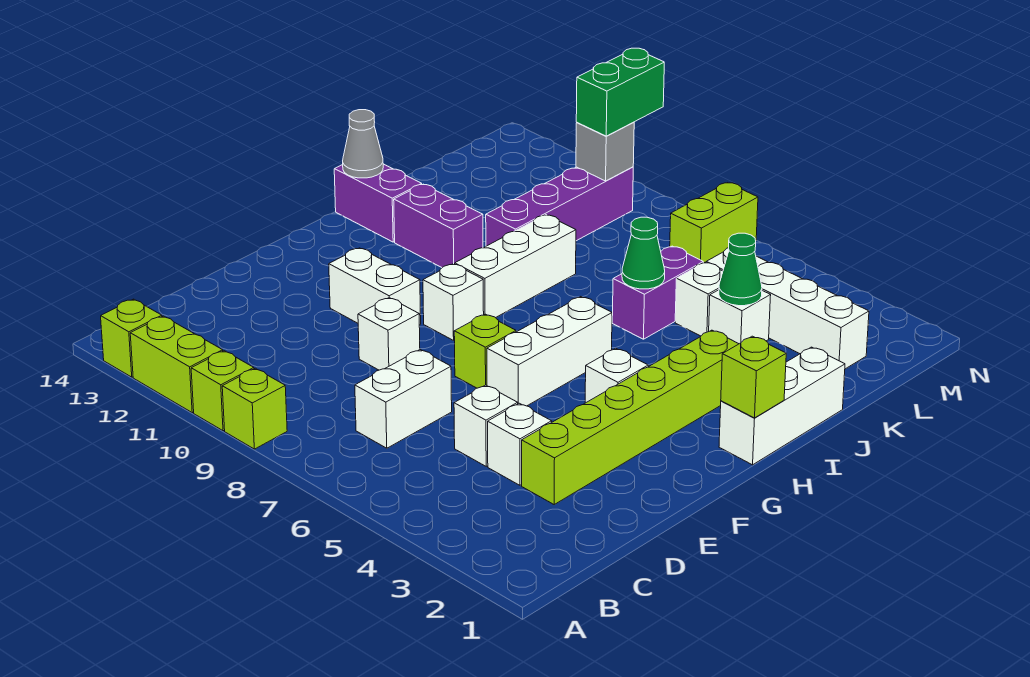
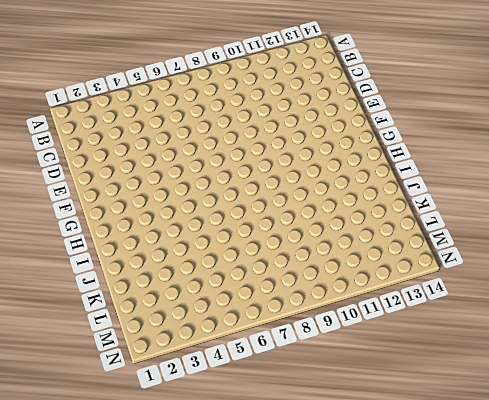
none -> lime 1x1 brick [222,368,287,449]
none -> lime 1x1 brick [191,351,254,431]
none -> lime 1x2 brick [130,316,223,413]
none -> lime 1x1 brick [101,299,162,377]

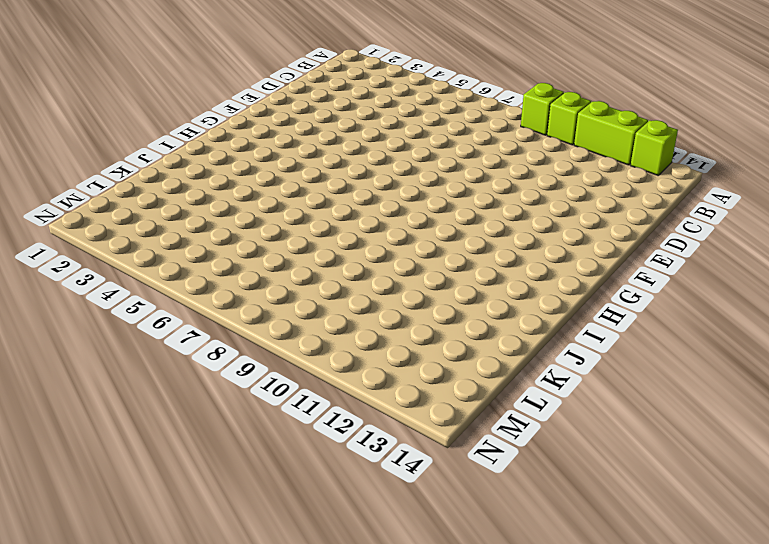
none -> white 1x2 brick [355,350,452,448]
none -> lime 1x6 brick [522,330,738,504]
none -> white 1x1 brick [488,403,552,485]
none -> white 1x1 brick [454,385,518,466]

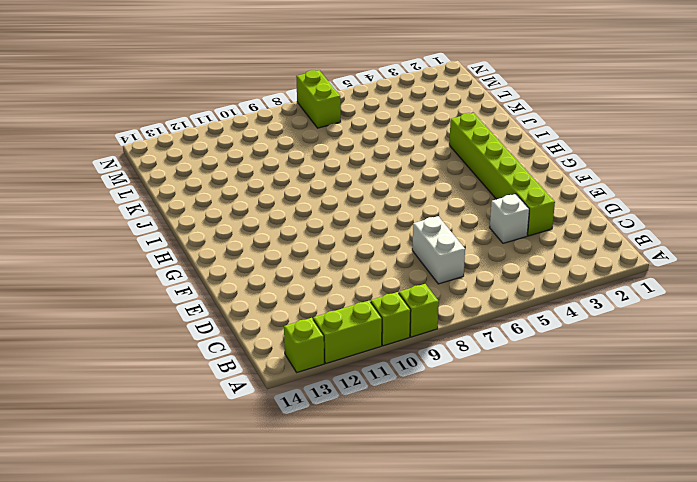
none -> white 1x1 brick [454,385,518,466]
none -> white 1x1 brick [358,298,420,370]
none -> white 1x3 brick [487,297,612,406]
none -> lime 1x1 brick [454,314,516,388]

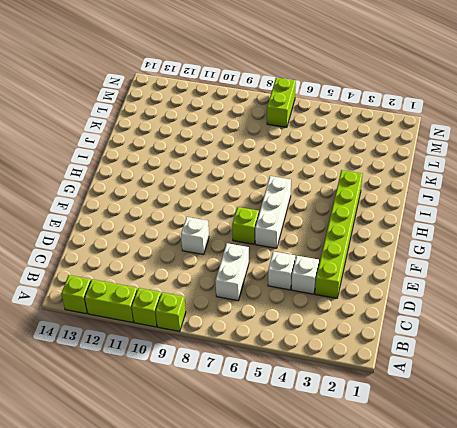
none -> white 1x2 brick [329,248,421,325]
none -> white 1x1 brick [585,348,648,403]
none -> white 1x1 brick [423,264,484,340]
none -> white 1x3 brick [719,347,845,465]

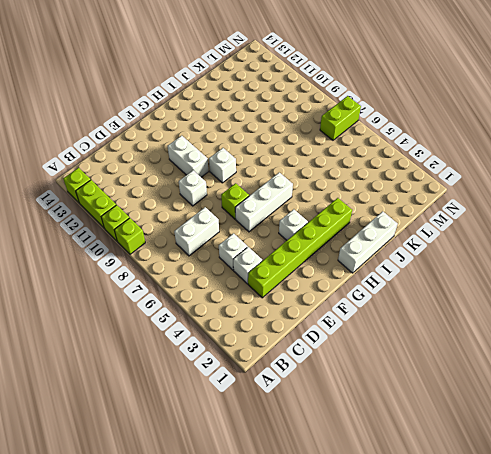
none -> white 1x3 brick [455,215,576,318]
none -> purple 1x2 brick [394,184,483,267]
none -> purple 1x2 brick [334,164,422,242]
none -> purple 1x2 brick [612,246,703,339]

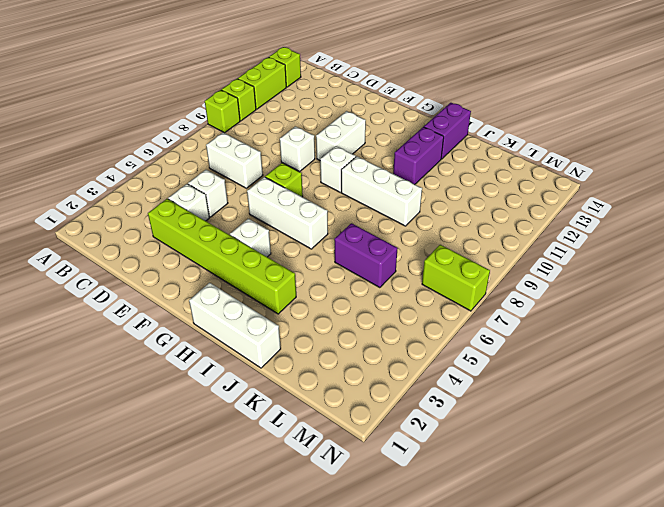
none -> purple 1x4 brick [486,167,633,246]
none -> white 1x1 brick [709,290,771,344]
none -> white 1x1 brick [675,262,723,336]
none -> white 1x4 brick [706,248,869,369]

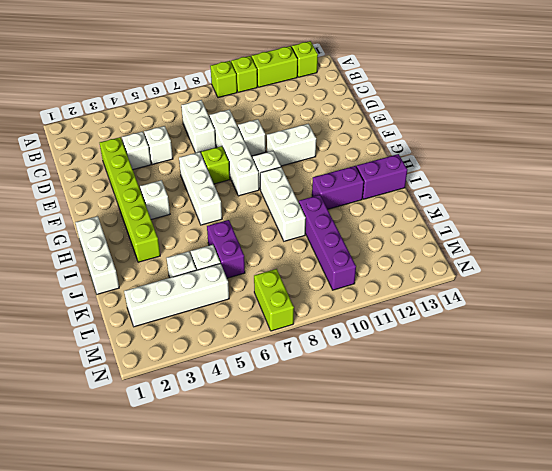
white 1x4 brick [209,110,259,196] -> none
none -> lime 1x1 brick [721,336,786,418]
none -> grey 1x1 cone [343,110,383,178]
none -> green 1x1 cone [622,217,665,289]
none -> green 1x1 cone [719,233,762,306]

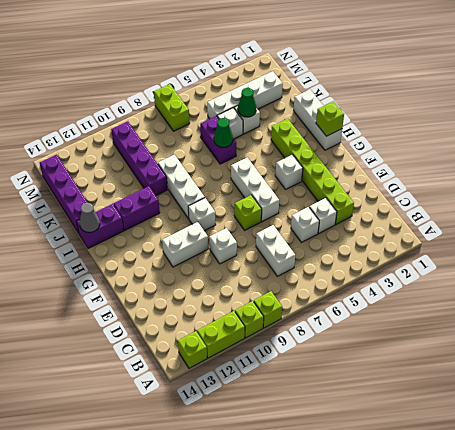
purple 1x4 brick [40,155,88,233] -> none
none -> grey 1x1 brick [576,122,634,181]
none -> green 1x2 brick [576,48,664,136]

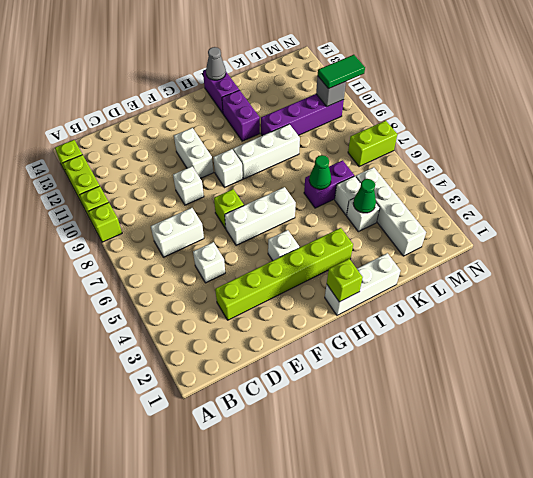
green 1x2 tile [318,55,365,89] -> green 1x2 brick [576,48,664,136]
none -> white 1x1 brick [488,403,552,485]

